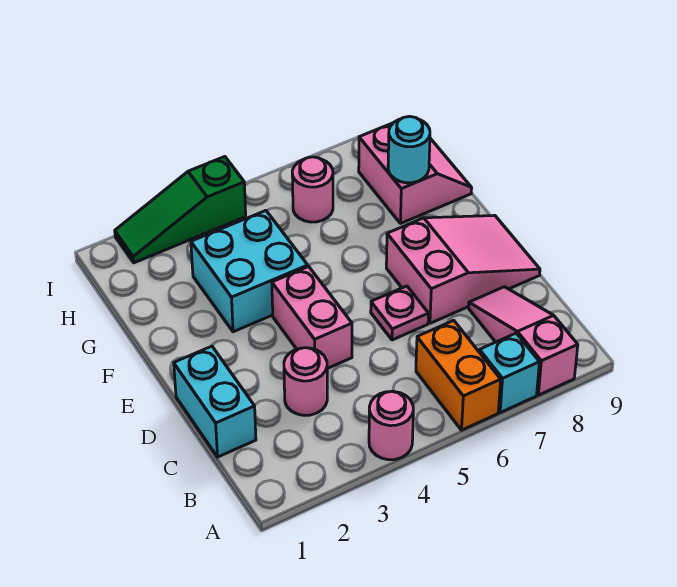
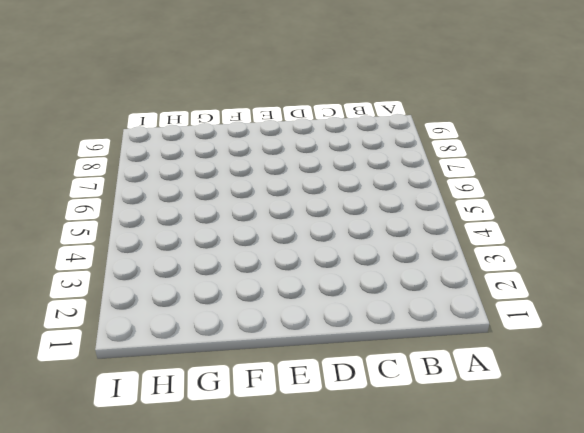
none -> pink 1x1 round brick [369,391,413,460]
none -> orange 1x2 brick [416,321,501,430]
none -> cyan 1x1 brick [479,333,539,413]

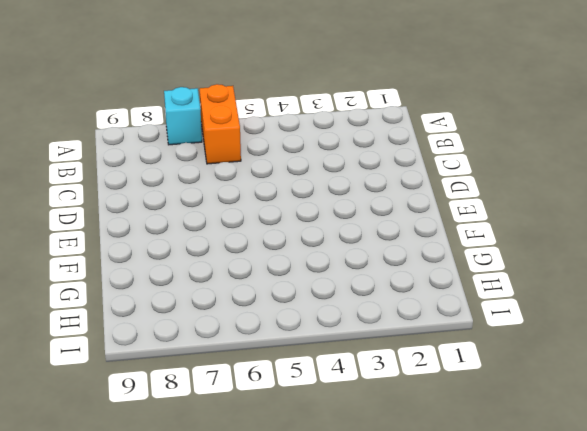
none -> pink 1x1 round brick [369,391,413,460]
none -> pink 1x3 slope [469,287,578,395]
none -> cyan 1x2 brick [174,346,256,457]

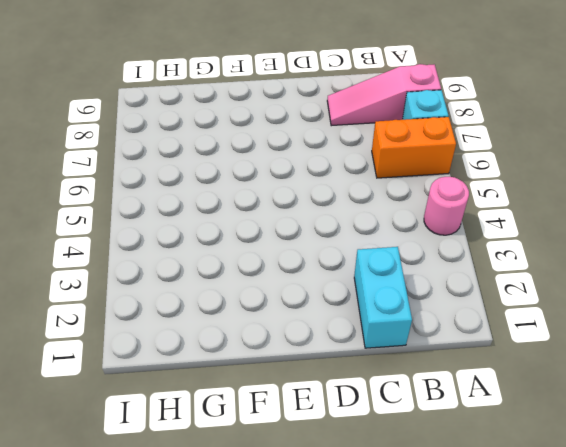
cyan 1x2 brick [354,247,412,348] -> cyan 1x2 brick turned to [174,346,256,457]
none -> pink 1x1 round brick [284,348,327,415]
none -> pink 1x2 brick [272,267,352,369]
none -> pink 1x1 plate [371,286,429,340]

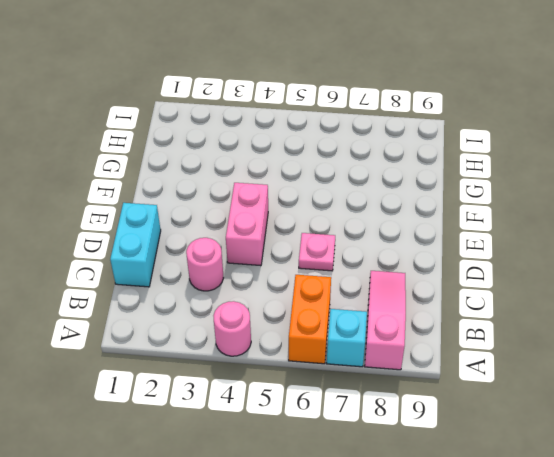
none -> pink 2x3 slope [386,215,540,323]
none -> cyan 2x2 brick [191,211,308,332]
none -> pink 2x2 slope [359,123,472,224]

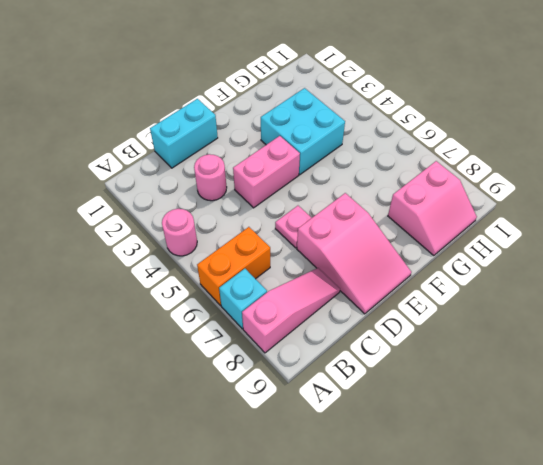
none -> pink 1x1 round brick [292,157,333,222]
none -> green 1x3 slope [115,157,246,263]
none -> cyan 1x1 round brick [388,116,430,183]

